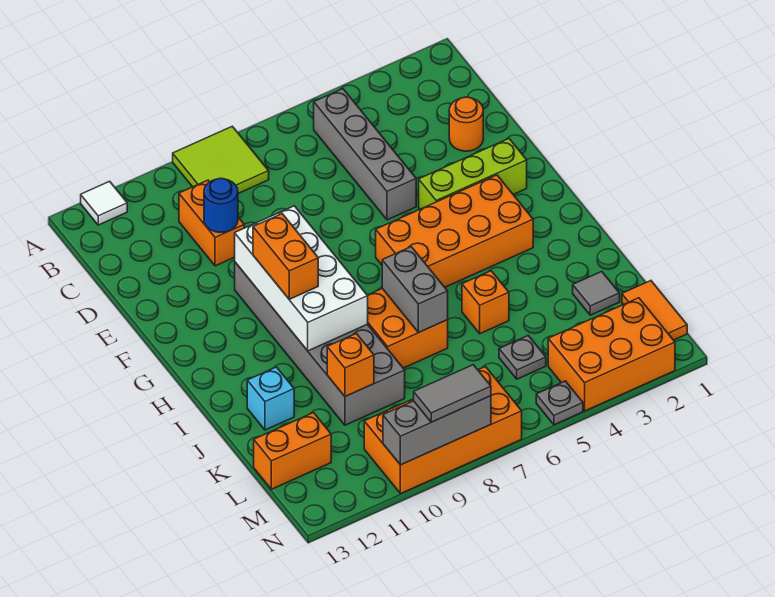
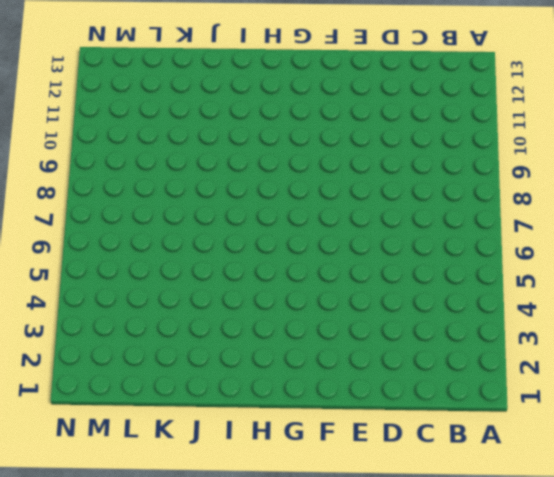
none -> lime 2x2 tile [173,126,269,194]
none -> white 1x1 tile [81,181,127,225]
none -> grey 1x4 brick [314,89,416,220]

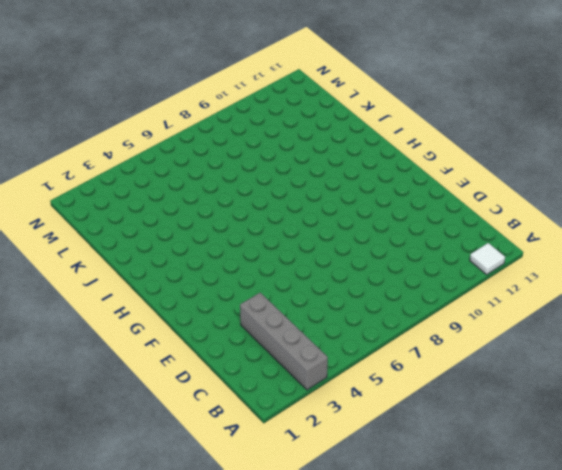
grey 1x4 brick [240,293,328,390] -> grey 1x4 brick moved to [314,89,416,220]
none -> lime 2x2 tile [173,126,269,194]
none -> orange 1x2 brick [179,180,244,266]
none -> orange 1x1 round brick [449,97,483,151]

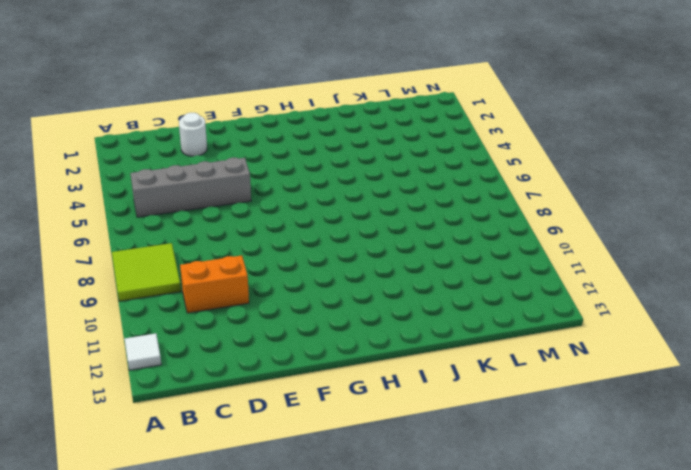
white 1x1 round brick [179,113,207,156] -> orange 1x1 round brick [449,97,483,151]
none -> lime 1x3 brick [419,139,527,209]
none -> grey 2x6 brick [235,262,405,425]
none -> orange 2x4 brick [376,175,533,287]

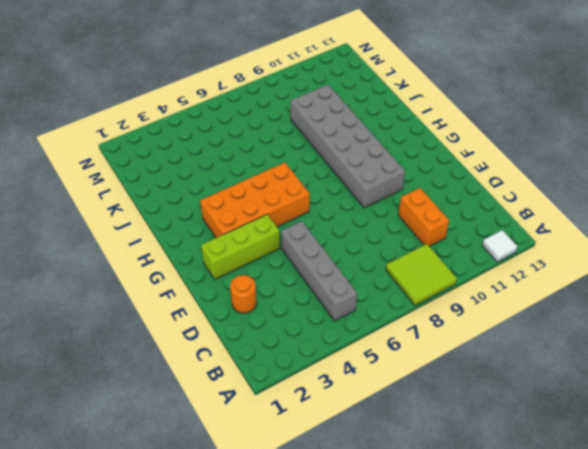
none -> orange 2x2 brick [368,289,448,368]
none -> orange 1x1 brick [462,271,509,334]
none -> cyan 1x1 brick [247,367,294,430]

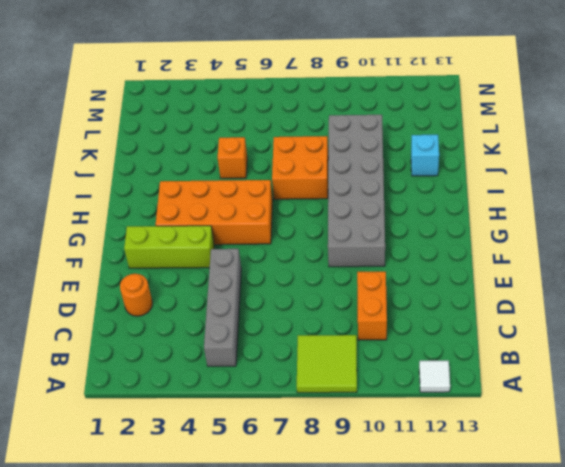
none -> grey 1x1 tile [573,272,620,315]
none -> orange 1x2 tile [622,281,687,340]
none -> grey 1x1 plate [499,336,546,379]

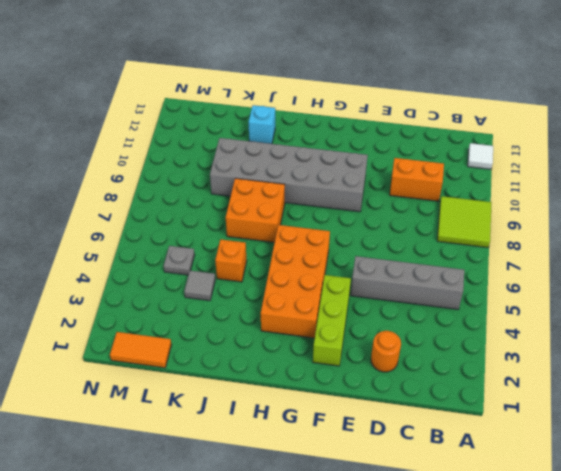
grey 1x1 tile [184,271,215,301] -> grey 1x1 tile moved to [573,272,620,315]
none -> orange 1x2 brick [254,413,331,489]
none -> orange 2x3 brick [548,298,675,411]
none -> orange 2x4 brick [364,367,522,494]

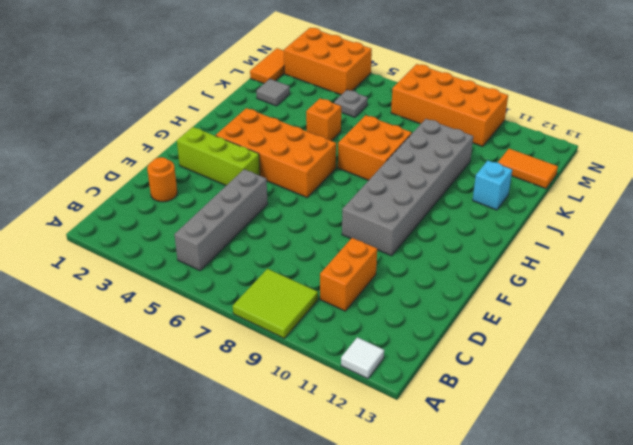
orange 1x2 tile [498,149,558,189] -> orange 1x2 brick [254,413,331,489]
none -> grey 1x1 plate [536,381,583,425]
none -> blue 1x1 round brick [204,178,238,233]
none -> white 2x4 brick [235,206,368,351]

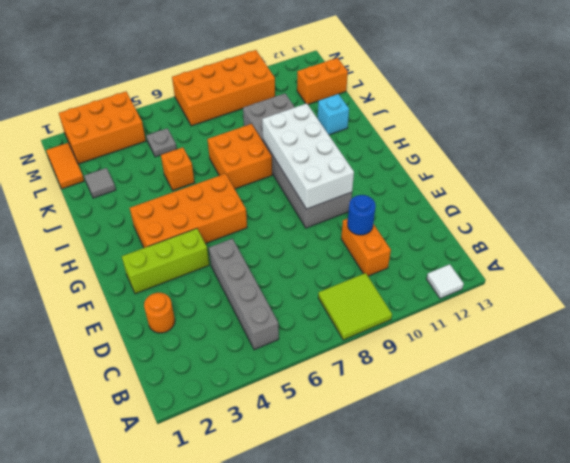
none -> grey 1x1 plate [536,381,583,425]
none -> grey 1x2 brick [382,247,448,332]
none -> orange 1x1 brick [327,333,374,397]

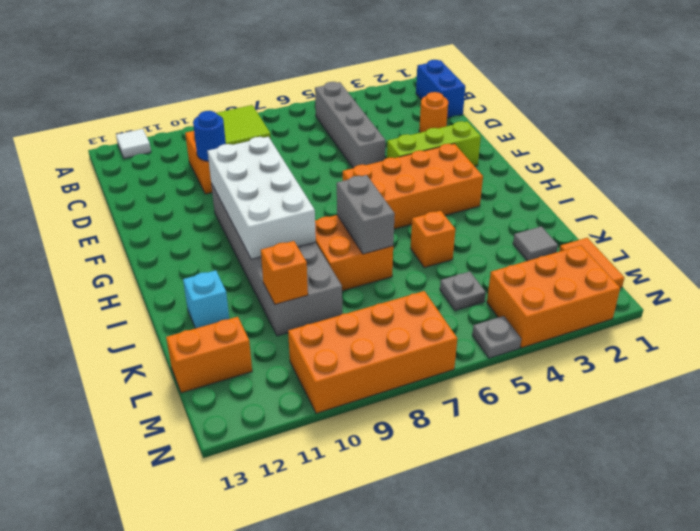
blue 1x2 brick [416,60,465,118] -> none
none -> grey 1x3 brick [383,396,491,465]
none -> orange 1x2 brick [253,214,318,299]
none -> grey 1x2 tile [414,365,491,422]

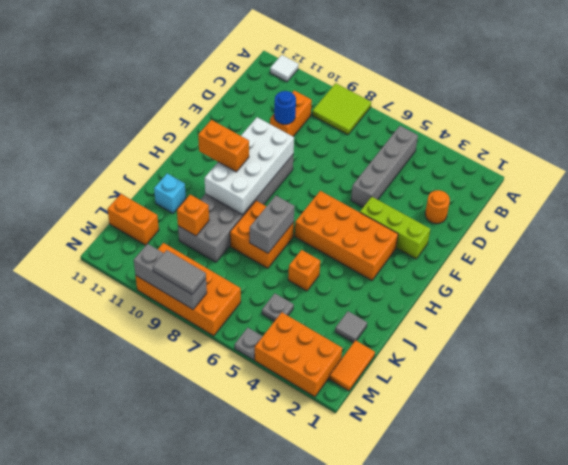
orange 1x2 brick [198,120,249,172] -> orange 1x2 brick turned to [253,214,318,299]

